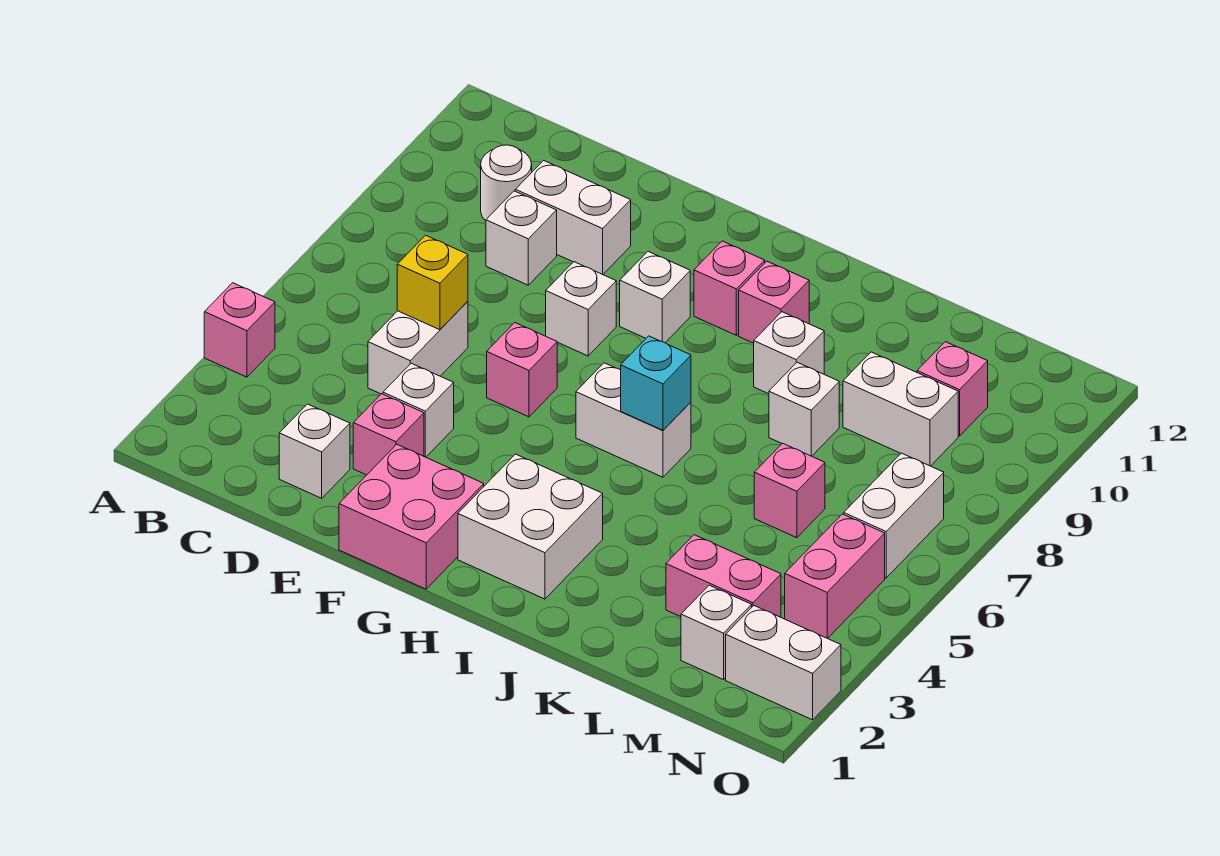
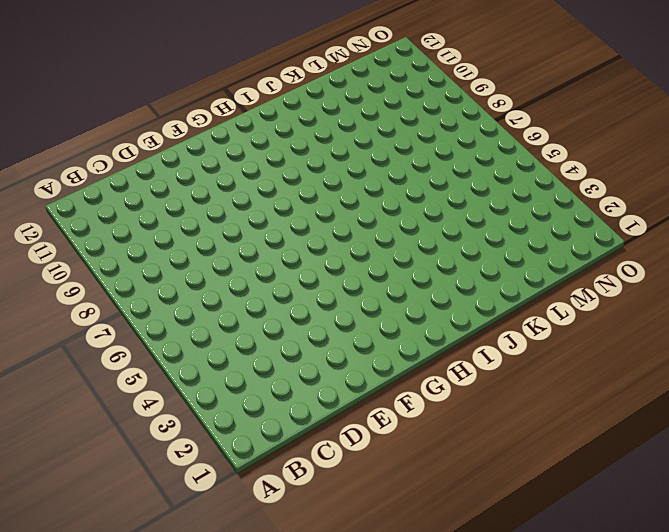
none -> pink 1x1 brick [204,283,275,377]
none -> white 1x1 round brick [481,145,532,221]
none -> white 1x1 brick [279,404,350,498]

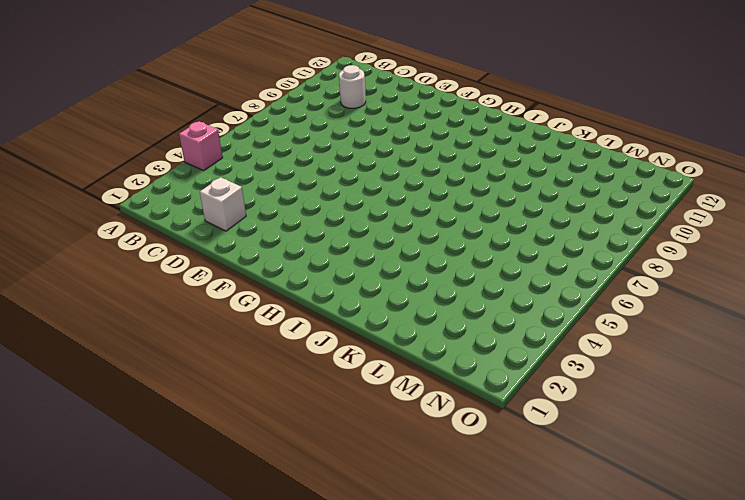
none -> white 1x2 brick [368,301,468,394]
none -> white 1x1 brick [486,191,557,285]
none -> white 1x2 brick [515,161,631,274]

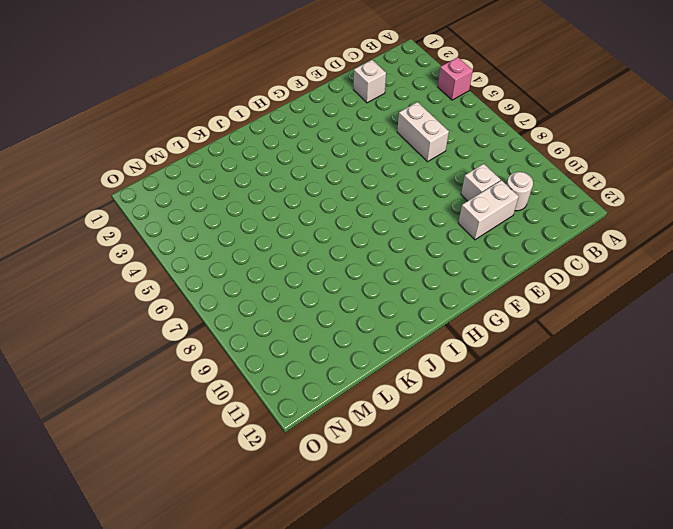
none -> pink 1x1 brick [353,394,424,475]
none -> white 1x1 brick [383,363,454,457]
none -> pink 2x2 brick [339,444,484,589]

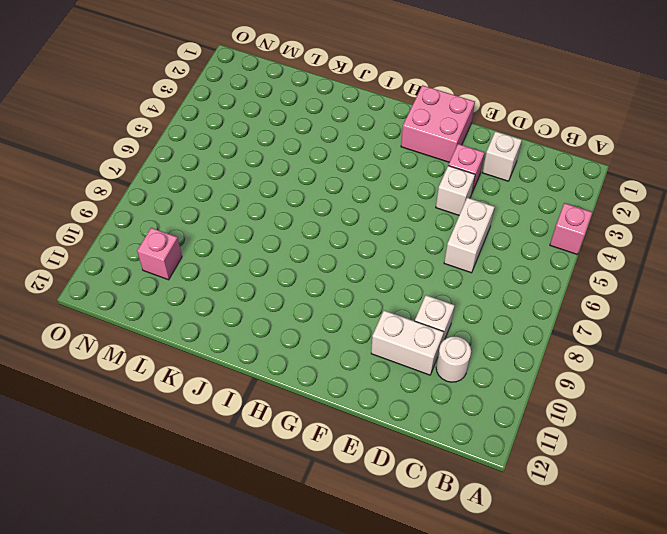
none -> pink 1x1 brick [487,323,557,417]
none -> white 1x1 brick [546,262,616,356]
none -> white 1x1 brick [620,251,690,343]

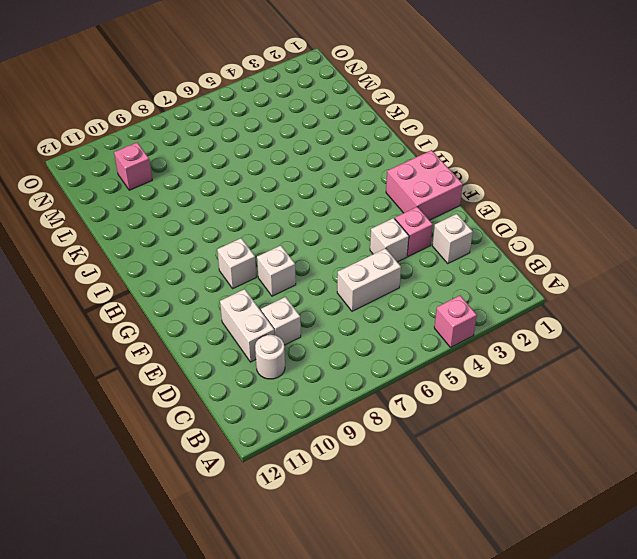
none -> pink 1x1 brick [487,323,557,417]
none -> white 2x2 brick [458,454,603,599]
none -> white 1x2 brick [576,363,691,477]

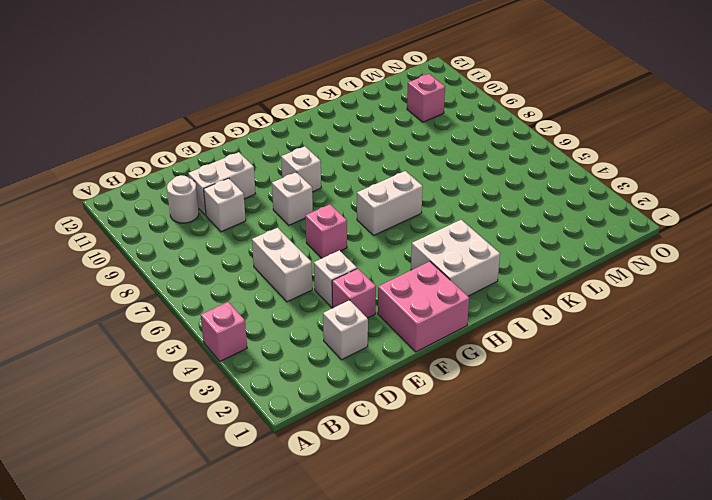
none -> pink 1x1 brick [694,241,765,335]
none -> pink 1x1 brick [739,261,809,343]
none -> white 1x1 brick [754,312,824,394]

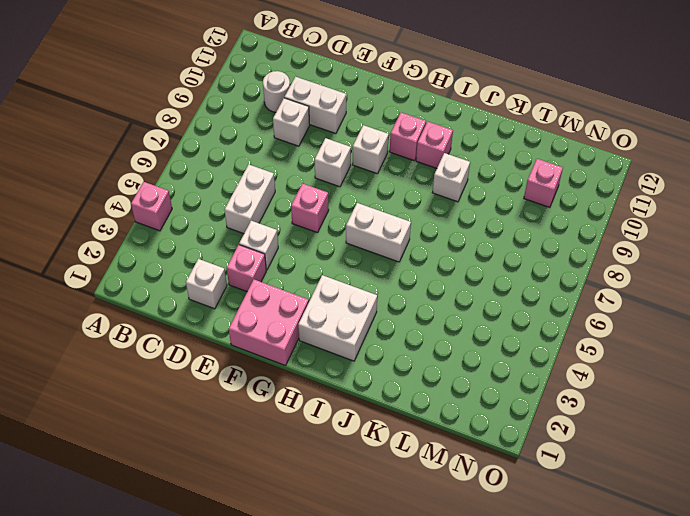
none -> white 1x1 brick [769,362,839,456]
none -> pink 1x2 brick [666,535,781,617]
none -> pink 1x1 brick [754,443,825,538]

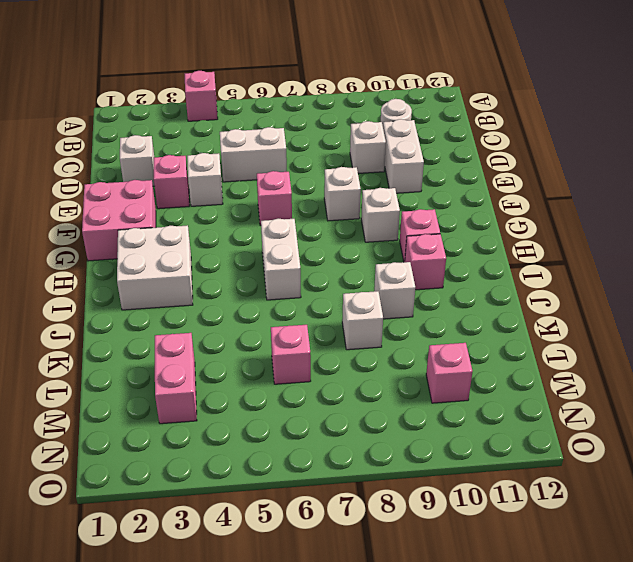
none -> white 1x2 brick [843,352,958,466]
none -> white 1x1 brick [681,585,752,680]
none -> white 1x2 brick [726,606,841,720]

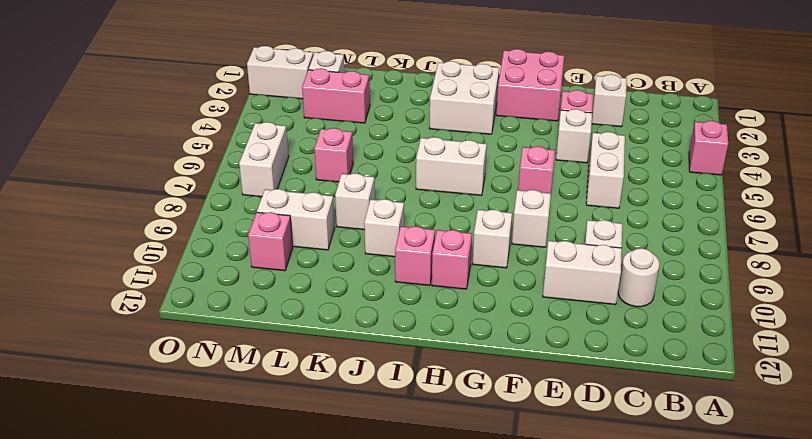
none -> pink 1x2 brick [785,514,885,638]
none -> yellow 1x1 brick [397,235,468,330]
none -> cyan 1x1 brick [621,336,691,430]

